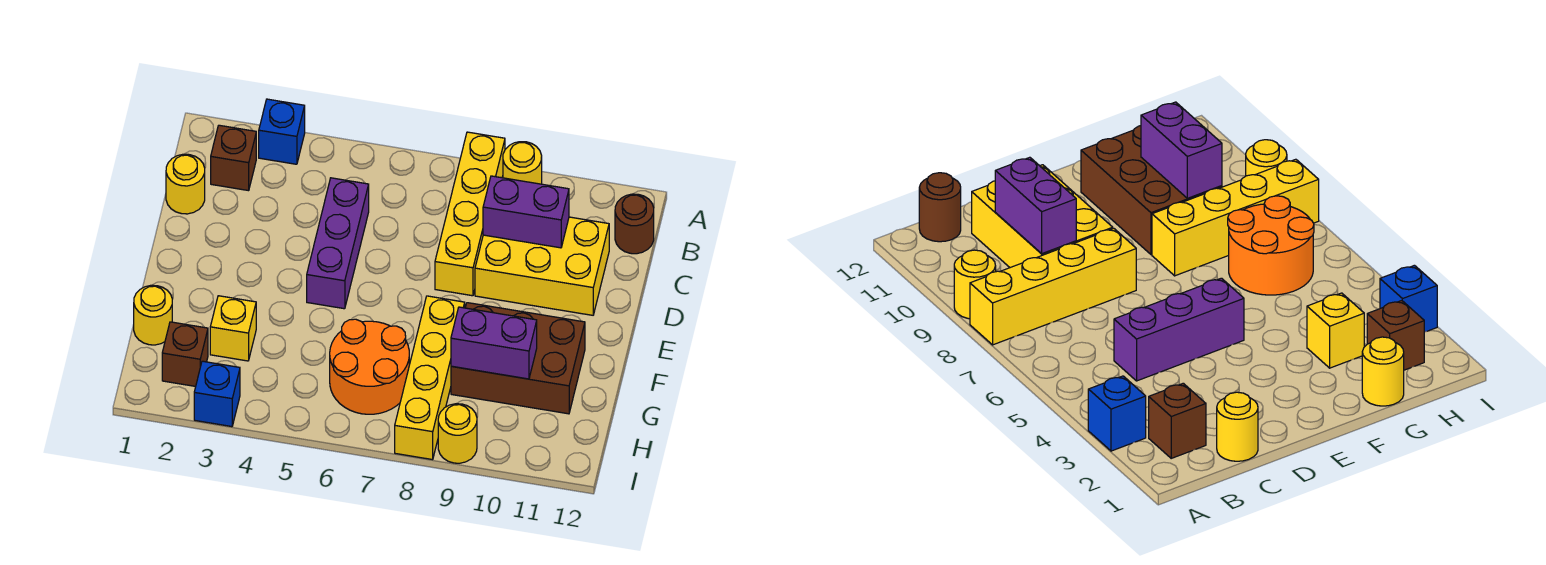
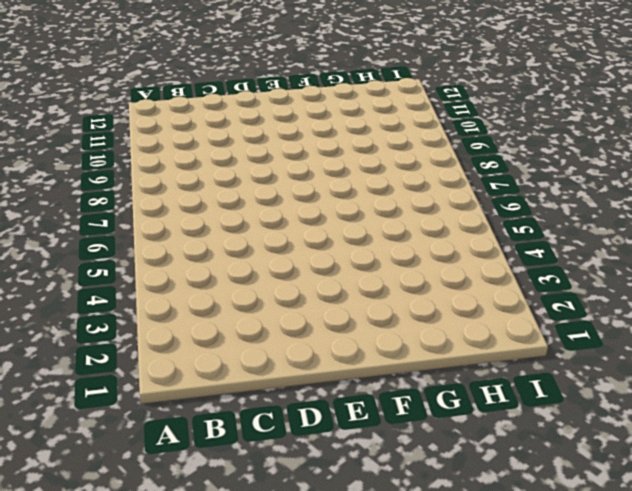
none -> blue 1x1 brick [259,99,305,164]
none -> yellow 1x4 brick [435,132,505,296]
none -> yellow 1x1 round brick [503,142,542,184]

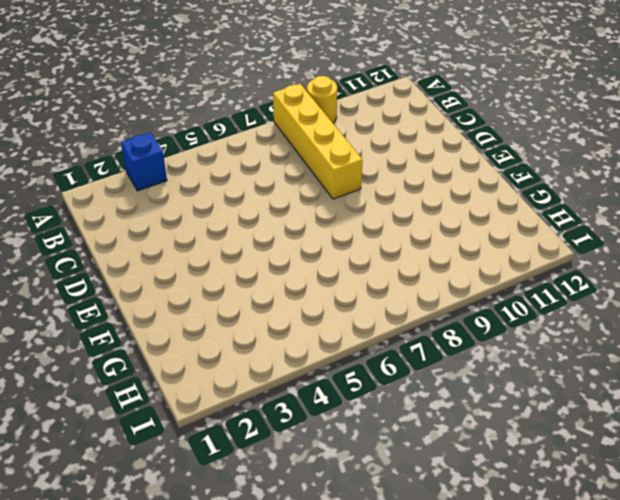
none -> brown 1x1 brick [211,125,256,191]
none -> brown 1x1 round brick [615,194,654,254]
none -> yellow 1x1 round brick [166,154,205,214]

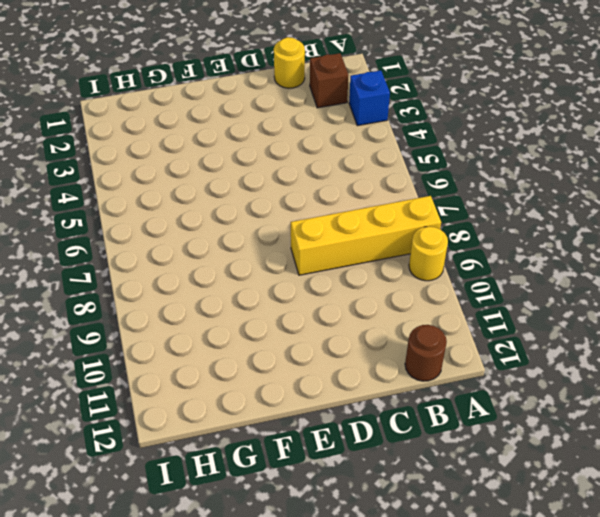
none -> purple 1x3 brick [307,178,369,309]
none -> yellow 2x3 brick [475,217,609,315]
none -> yellow 1x4 brick [395,296,465,460]

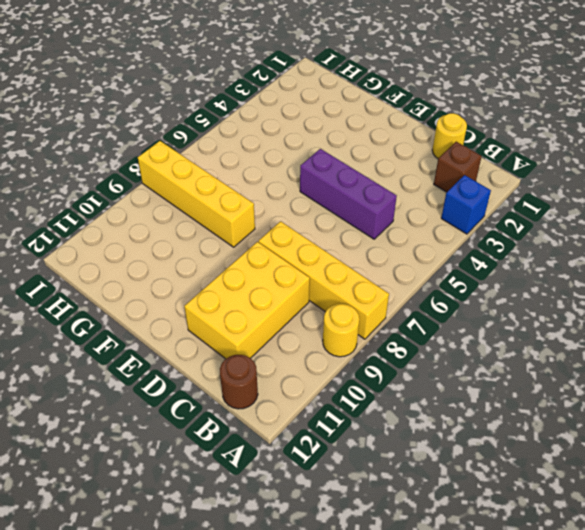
none -> brown 2x3 brick [451,303,585,414]
none -> yellow 1x1 round brick [134,285,172,345]
none -> yellow 1x1 brick [210,296,256,361]

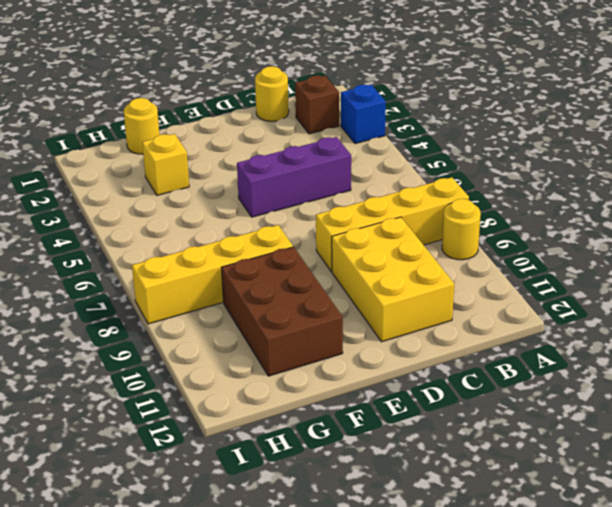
none -> brown 1x1 round brick [615,194,654,254]
none -> orange 2x2 round brick [330,319,409,414]
none -> brown 1x1 brick [162,322,208,386]

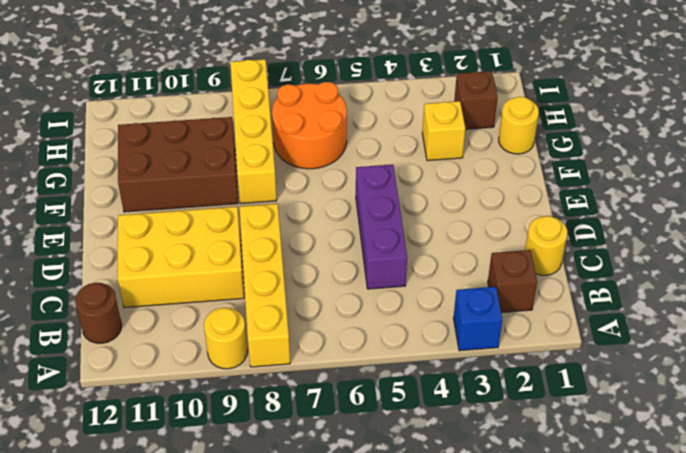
none -> blue 1x1 brick [194,361,240,427]
none -> yellow 1x1 round brick [438,404,477,463]
none -> purple 1x2 brick [483,176,569,248]

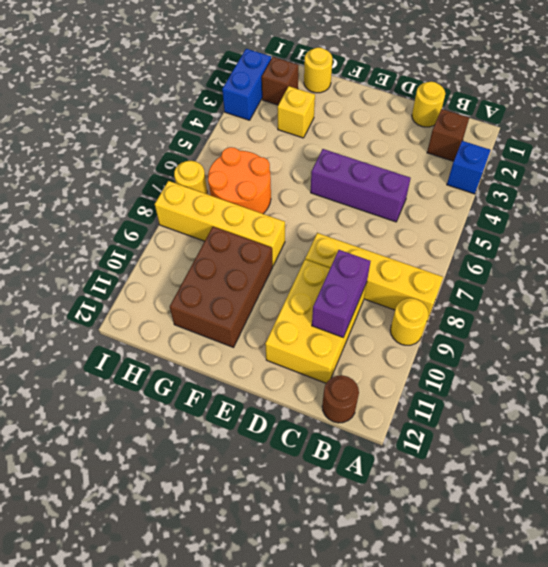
blue 1x2 brick [222,49,272,120] -> blue 1x1 brick [194,361,240,427]
yellow 1x1 round brick [174,161,207,194] -> yellow 1x1 round brick moved to [438,404,477,463]
none -> purple 1x2 brick [451,307,537,379]

